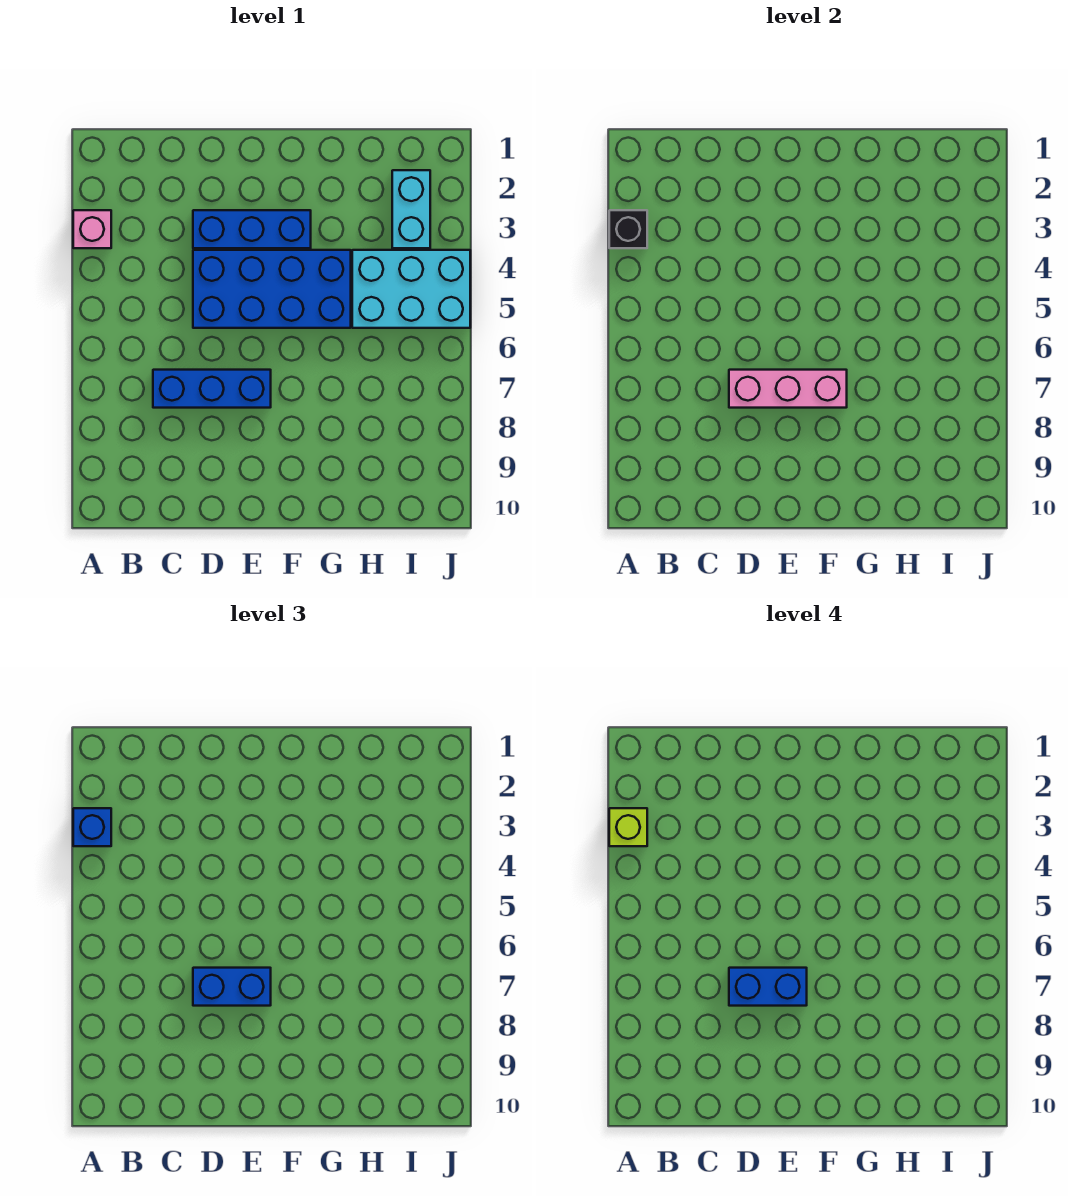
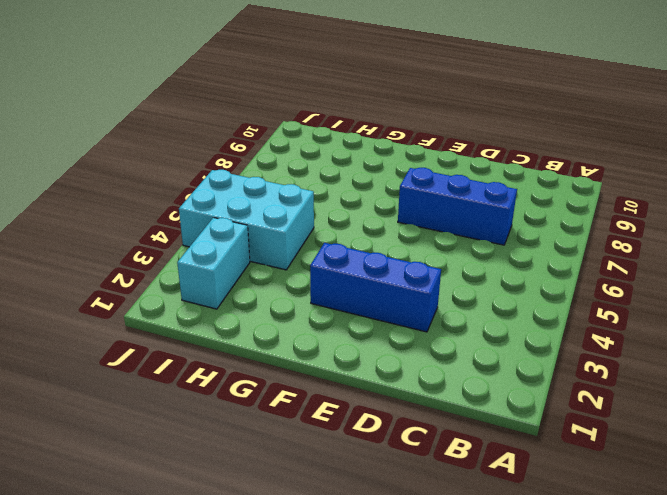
none -> pink 1x1 brick [73,210,111,248]
none -> blue 2x4 brick [193,250,351,328]
none -> black 1x1 brick [609,210,647,248]

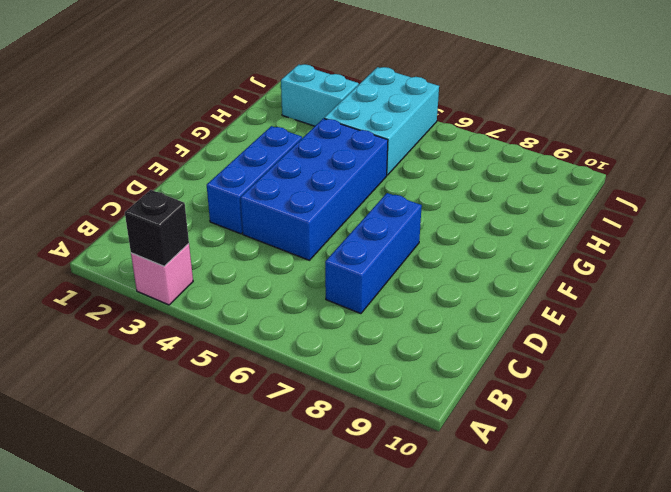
none -> pink 1x3 brick [729,370,847,408]
none -> blue 1x1 brick [73,808,111,846]
none -> blue 1x2 brick [193,968,271,1006]

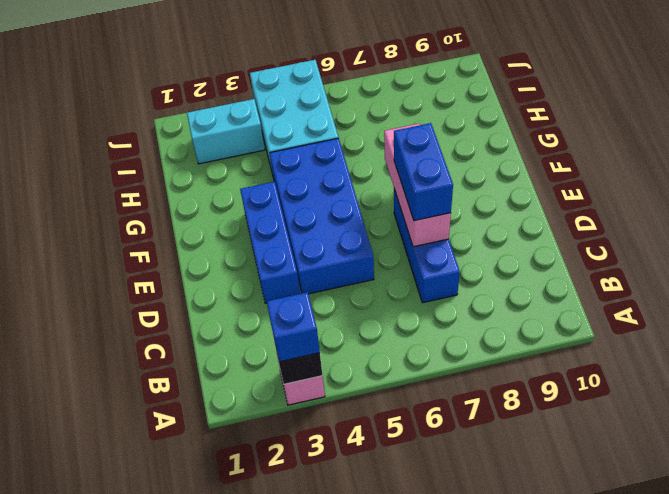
none -> lime 1x1 brick [609,808,647,846]
none -> blue 1x2 brick [729,968,807,1006]

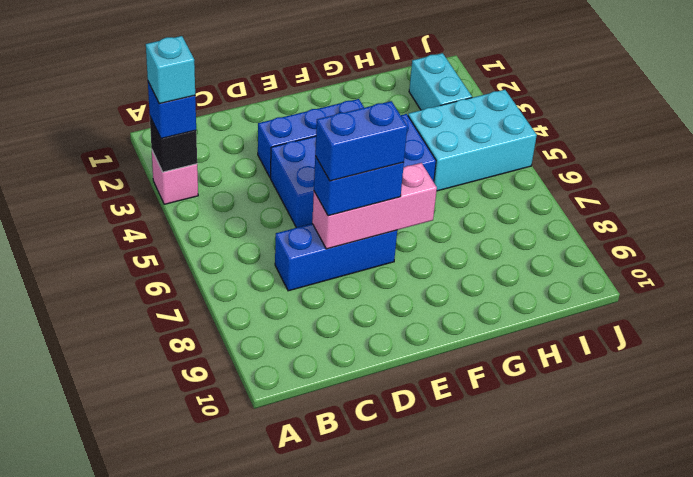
cyan 1x1 brick [146,36,195,104] -> lime 1x1 brick [609,808,647,846]

